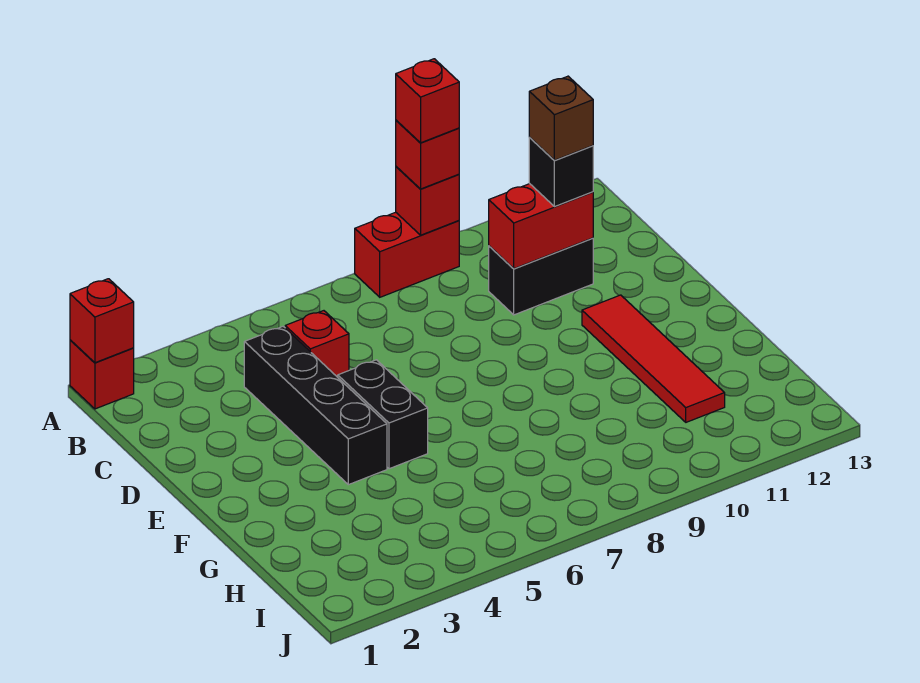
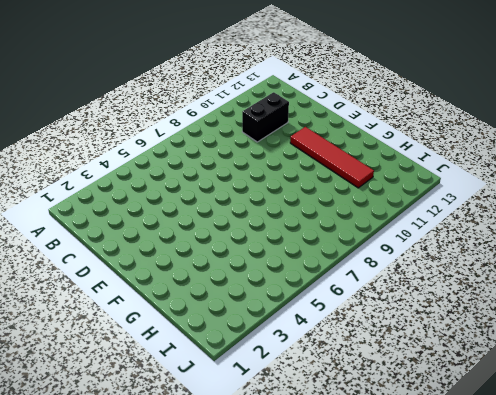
none -> red 1x1 brick [70,340,134,409]
none -> red 1x2 brick [355,212,459,297]
none -> black 1x4 brick [244,327,387,485]

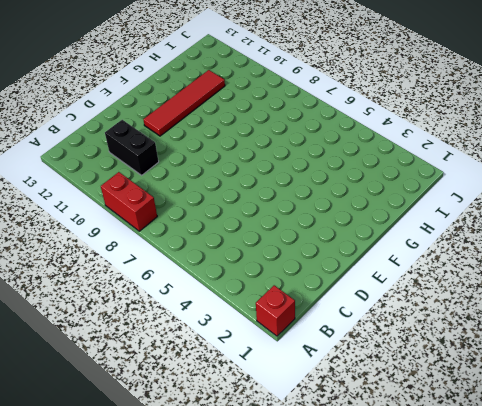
none -> black 1x4 brick [244,327,387,485]
none -> red 1x1 brick [285,311,349,377]
none -> black 1x2 brick [338,360,428,469]

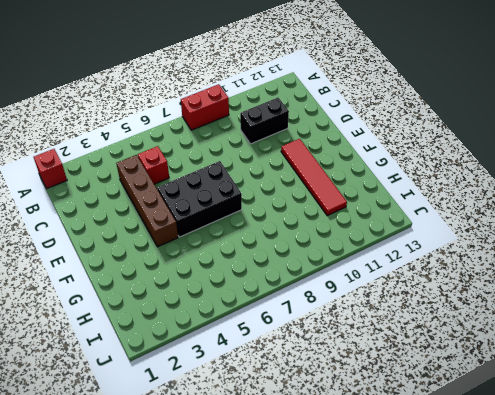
brown 1x4 brick [116,155,178,247] -> black 1x4 brick [244,327,387,485]
black 2x3 brick [157,161,242,237] -> black 1x2 brick [338,360,428,469]
none -> red 1x1 brick [70,279,134,363]
none -> red 1x1 brick [396,167,459,235]
none -> red 1x2 brick [489,184,593,269]

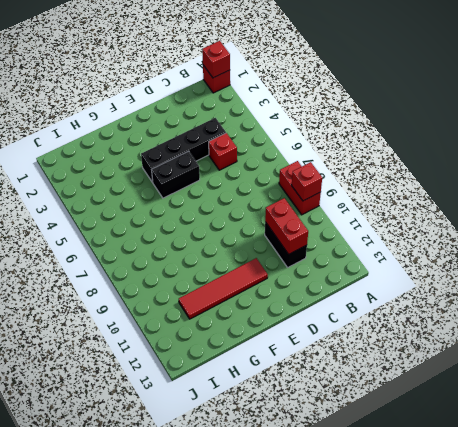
none -> red 1x1 brick [396,120,459,189]
none -> black 1x1 brick [529,138,593,207]
none -> red 1x1 brick [396,59,459,143]

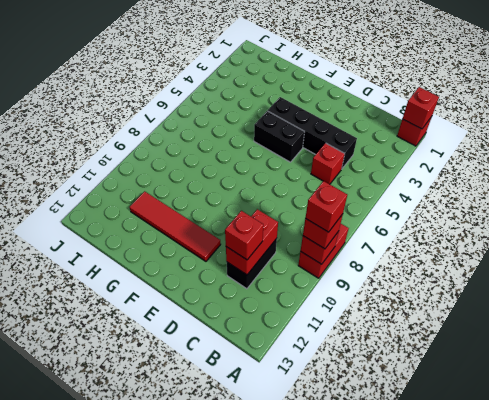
red 1x1 brick [225,211,263,260] -> black 1x1 brick [529,138,593,207]
none -> brown 1x1 brick [529,76,593,160]

